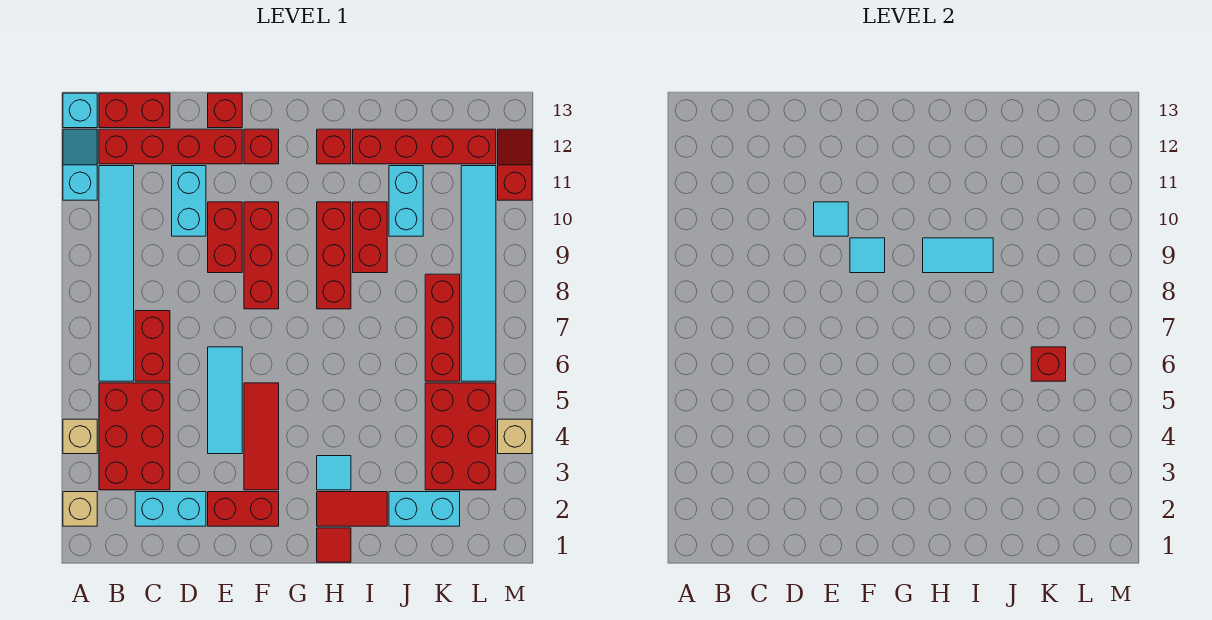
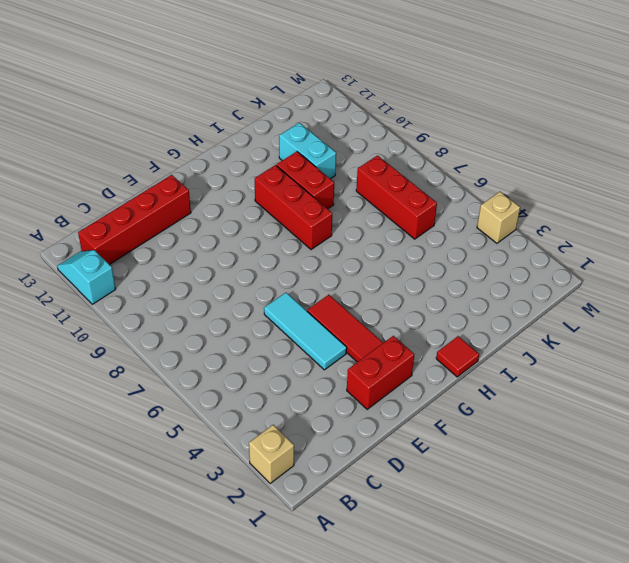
none -> tan 1x1 brick [63,419,97,454]
none -> cyan 1x1 brick [63,93,97,128]
none -> red 2x3 brick [99,383,170,490]
none -> cyan 1x6 tile [99,166,134,381]

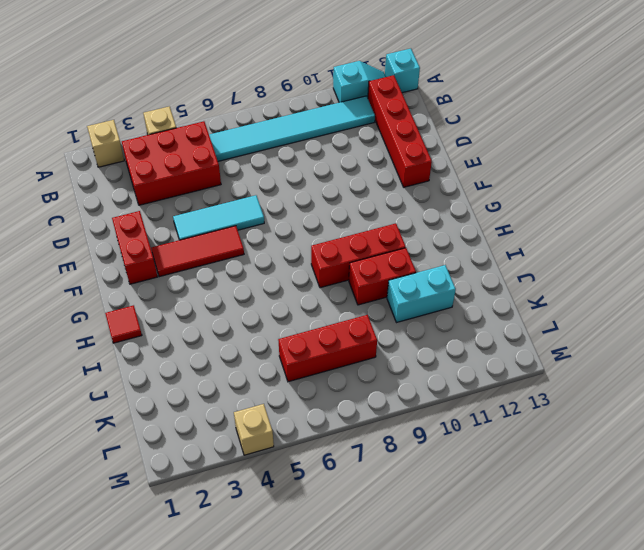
none -> red 1x2 brick [99,93,170,128]
none -> cyan 1x2 brick [135,492,206,526]
none -> red 1x2 brick [135,311,170,381]
none -> cyan 1x2 brick [172,166,206,236]

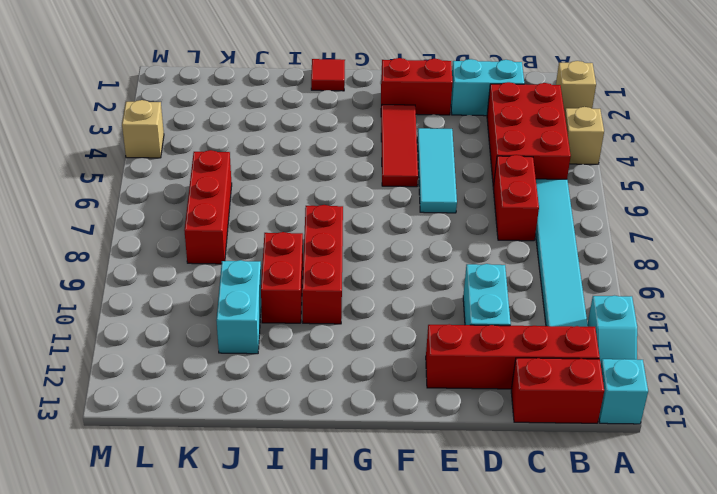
none -> red 1x2 brick [208,202,242,273]
none -> red 1x1 brick [208,93,242,128]
none -> red 1x3 brick [244,202,279,309]
none -> red 1x1 brick [244,129,279,164]

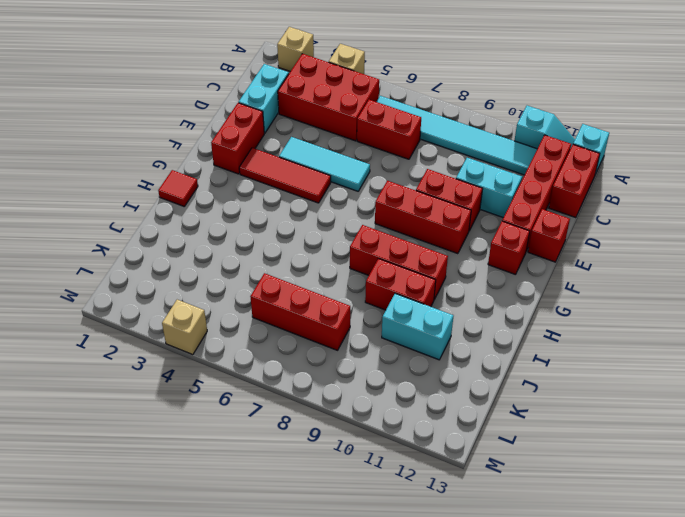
none -> red 1x2 tile [317,492,387,526]
none -> cyan 1x1 tile [317,456,351,490]
none -> red 1x1 brick [317,129,351,164]
none -> red 1x4 brick [353,129,496,164]

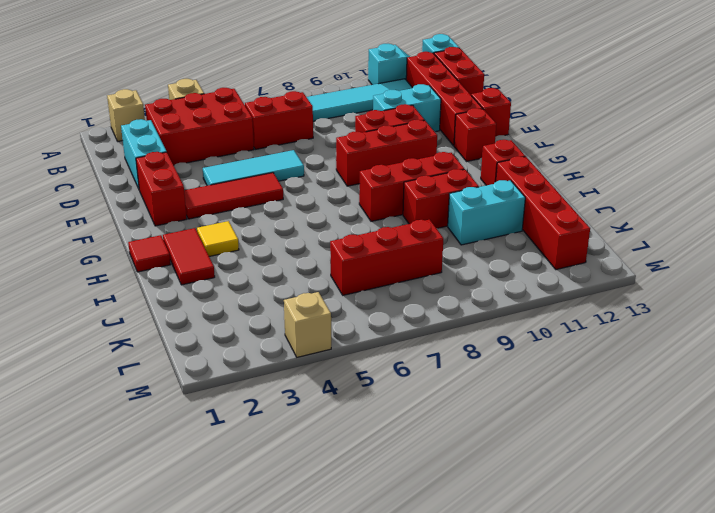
yellow 1x1 tile [197,221,239,256] -> cyan 1x1 tile [317,456,351,490]
none -> cyan 1x2 brick [389,492,460,526]
none -> red 2x3 brick [425,383,496,490]
none -> cyan 1x6 tile [461,166,496,381]
none -> red 1x2 slope [498,129,532,200]

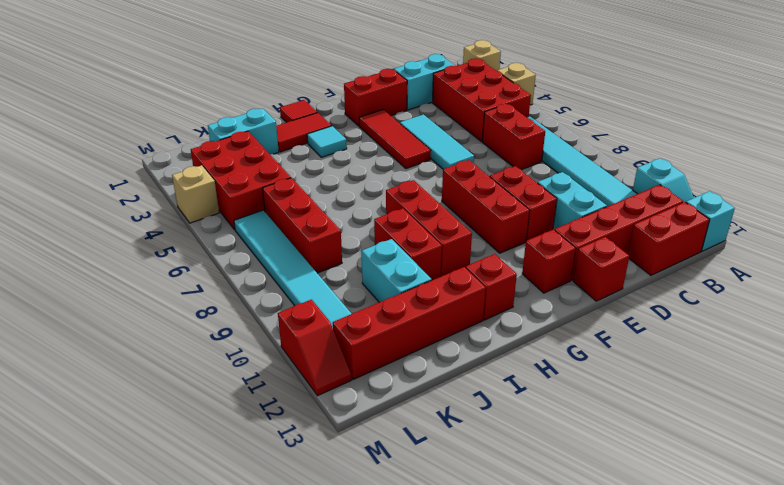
none -> cyan 1x1 tile [814,202,848,236]
none -> cyan 1x1 tile [850,238,885,273]
none -> cyan 1x2 tile [923,238,993,273]
none -> red 1x1 brick [1031,347,1066,381]

